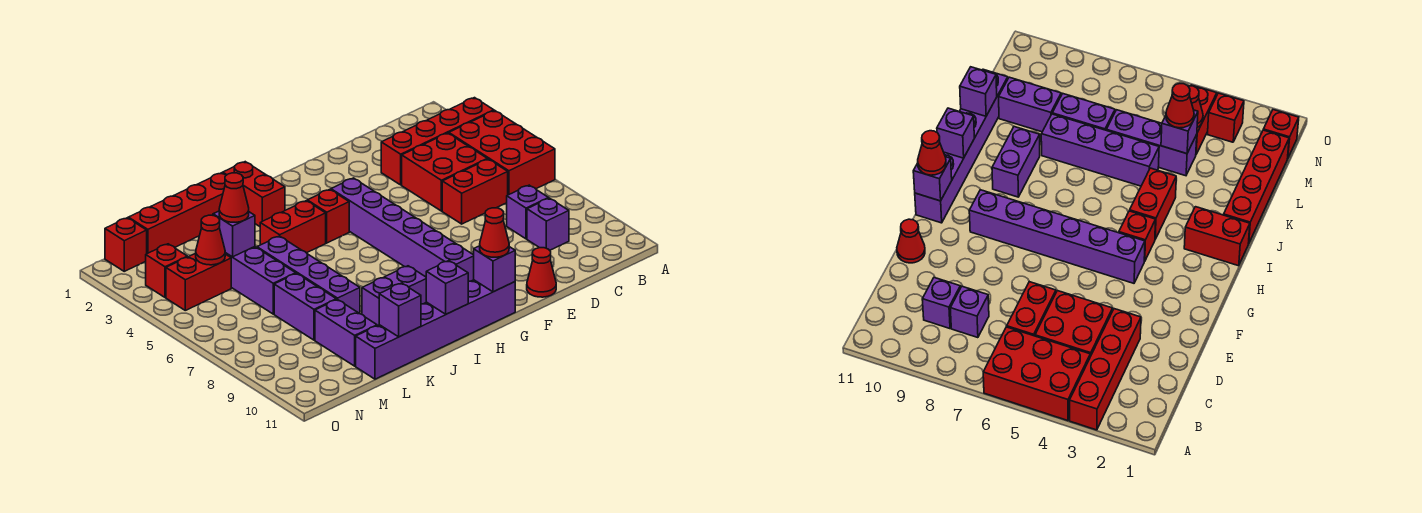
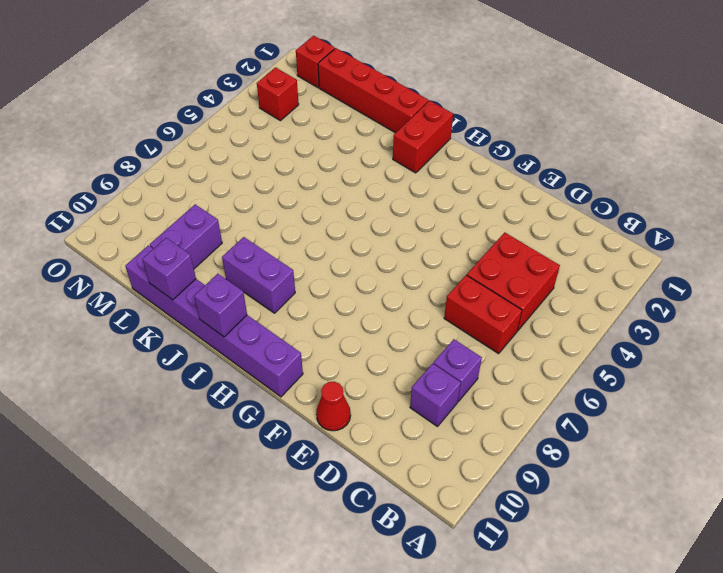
none -> red 1x4 brick [381,98,494,185]
none -> red 2x3 brick [449,111,555,195]
none -> purple 1x6 brick [331,178,474,282]

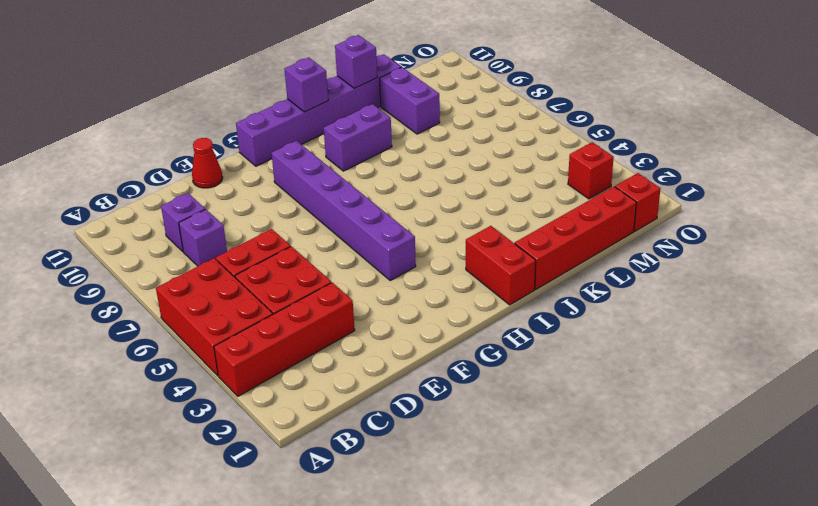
none -> red 1x1 brick [307,189,349,243]
none -> red 1x2 brick [260,201,326,253]
none -> purple 1x4 brick [257,236,360,314]

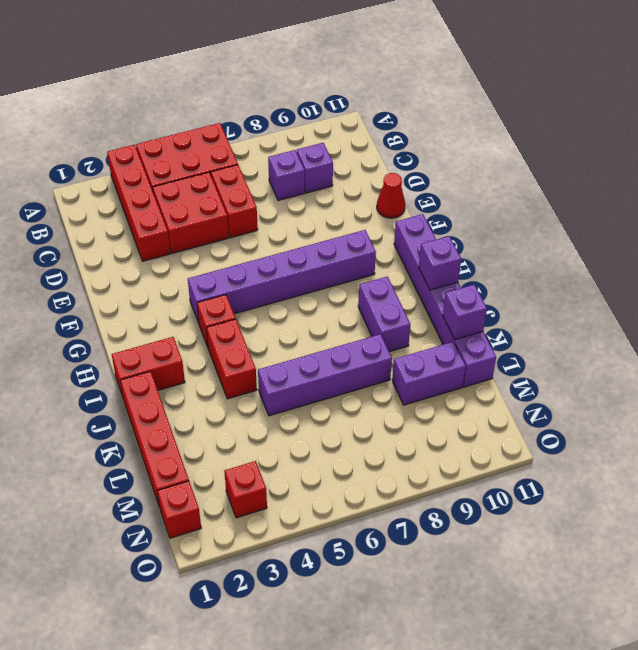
none -> purple 1x3 brick [225,247,296,314]
none -> purple 1x2 brick [274,273,336,340]
none -> red 1x2 brick [166,253,231,310]

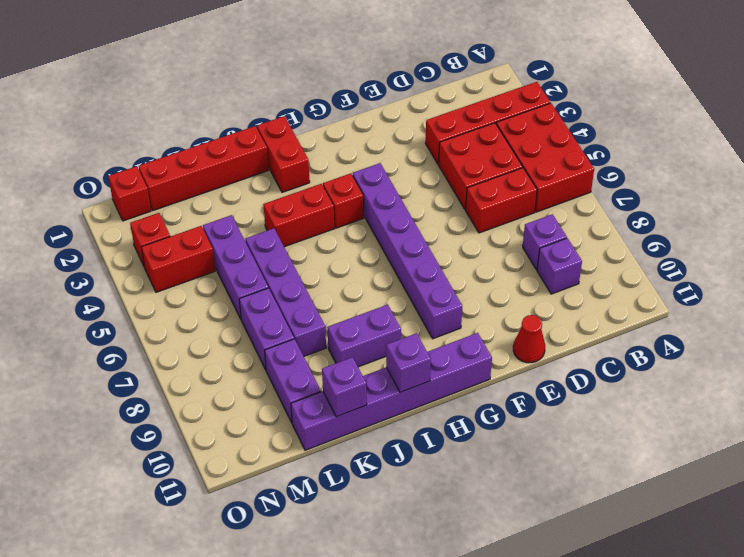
none -> purple 1x1 brick [474,246,515,292]
none -> purple 1x1 brick [213,211,255,257]
none -> red 1x1 cone [196,215,225,265]

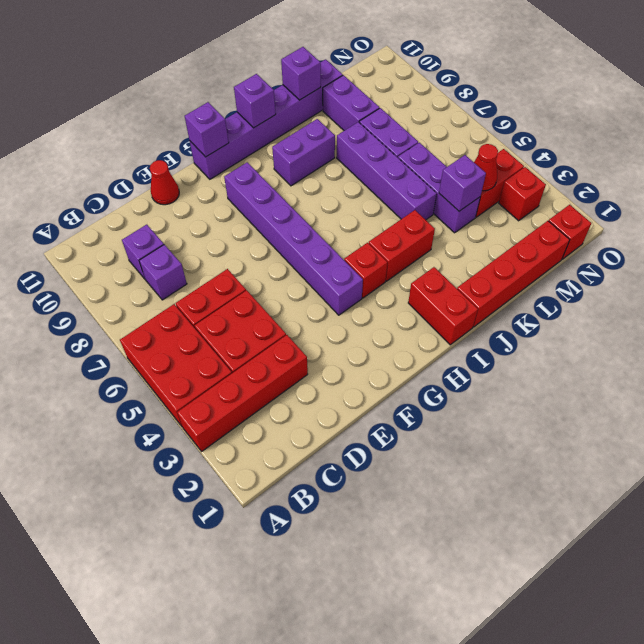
none -> red 1x1 cone [480,208,509,257]
none -> red 1x1 cone [219,173,249,222]

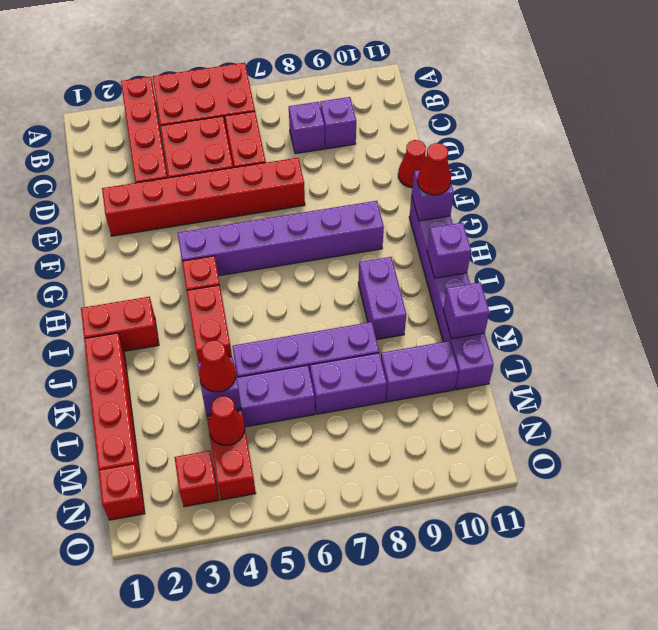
red 1x6 brick [102,158,305,236] -> none

